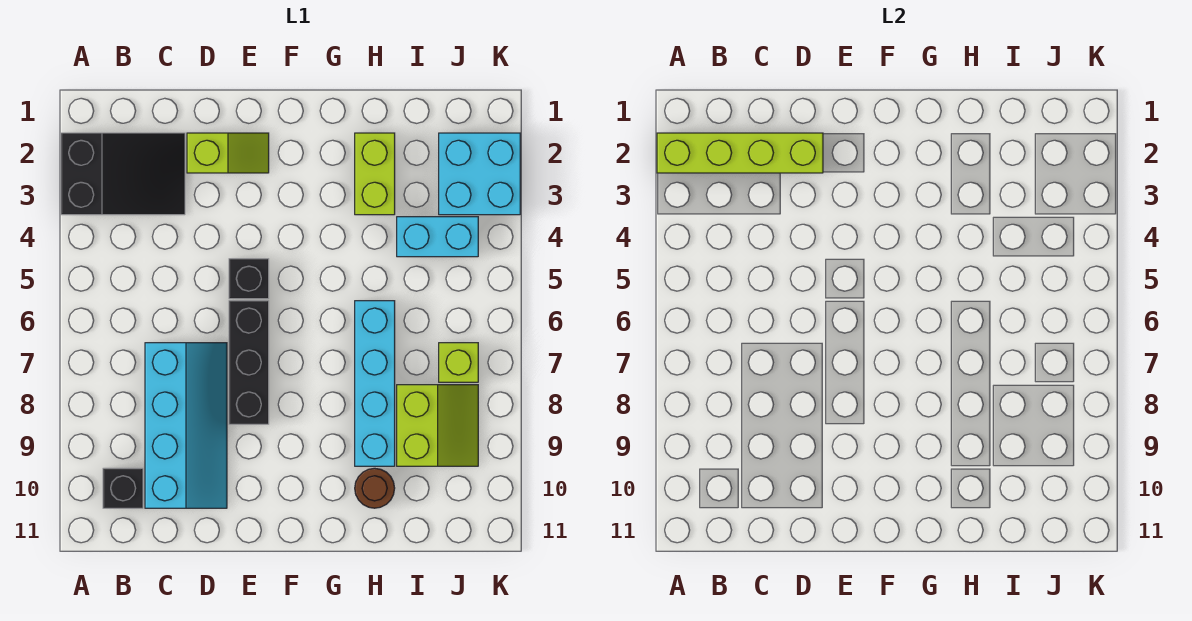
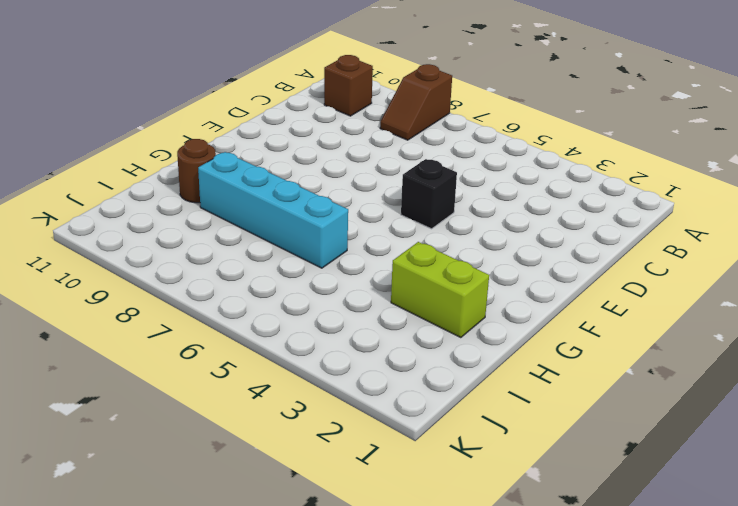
brown 1x2 slope [380,64,452,140] -> none
brown 1x1 brick [324,55,373,116] -> black 1x1 brick [103,468,143,508]
none -> black 2x3 slope [61,133,185,215]
none -> cyan 2x4 slope [145,343,227,508]
none -> lime 1x2 slope [187,133,269,173]

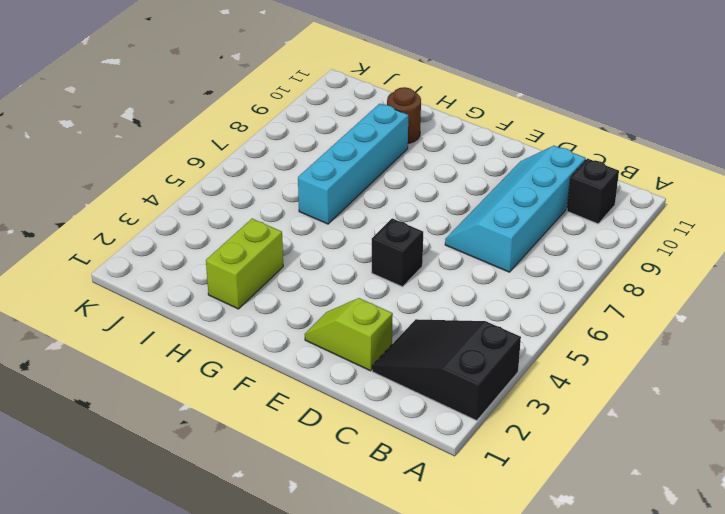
none -> black 1x3 brick [229,301,269,424]
none -> cyan 1x2 brick [397,217,478,257]
none -> lime 2x2 slope [397,385,478,466]

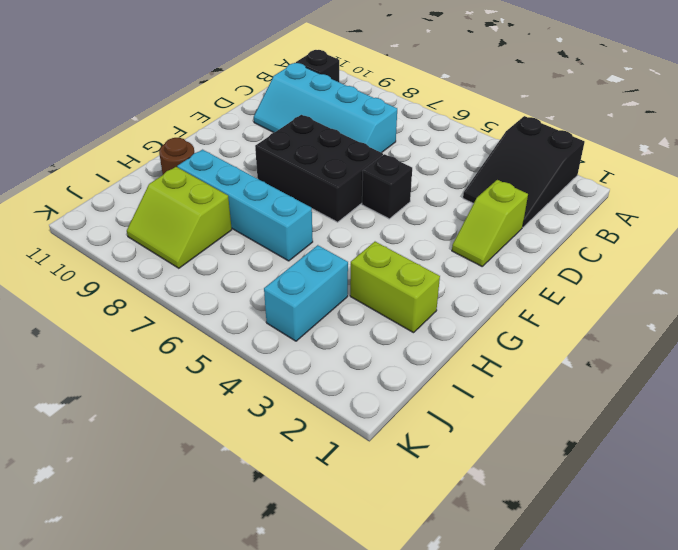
black 2x3 brick [255,115,383,222] -> black 1x3 brick [229,301,269,424]
none -> cyan 2x2 brick [439,133,520,215]
none -> lime 1x1 brick [439,343,478,382]
none -> lime 1x4 brick [657,133,823,173]

